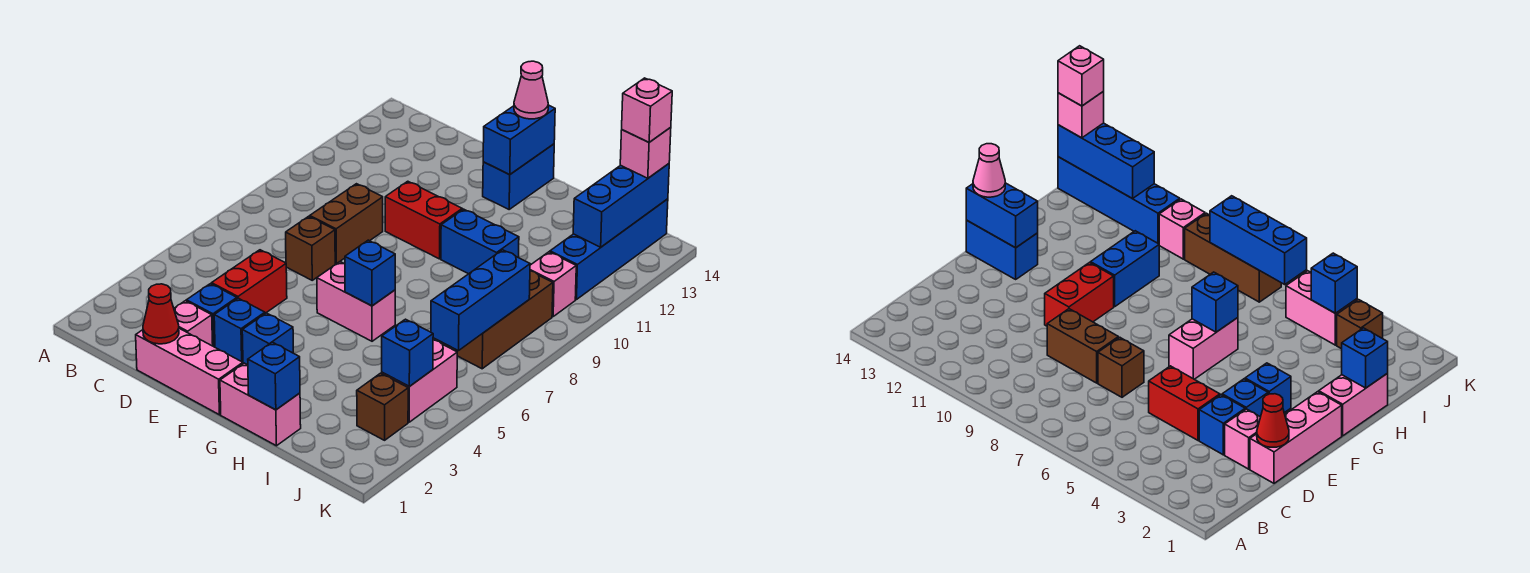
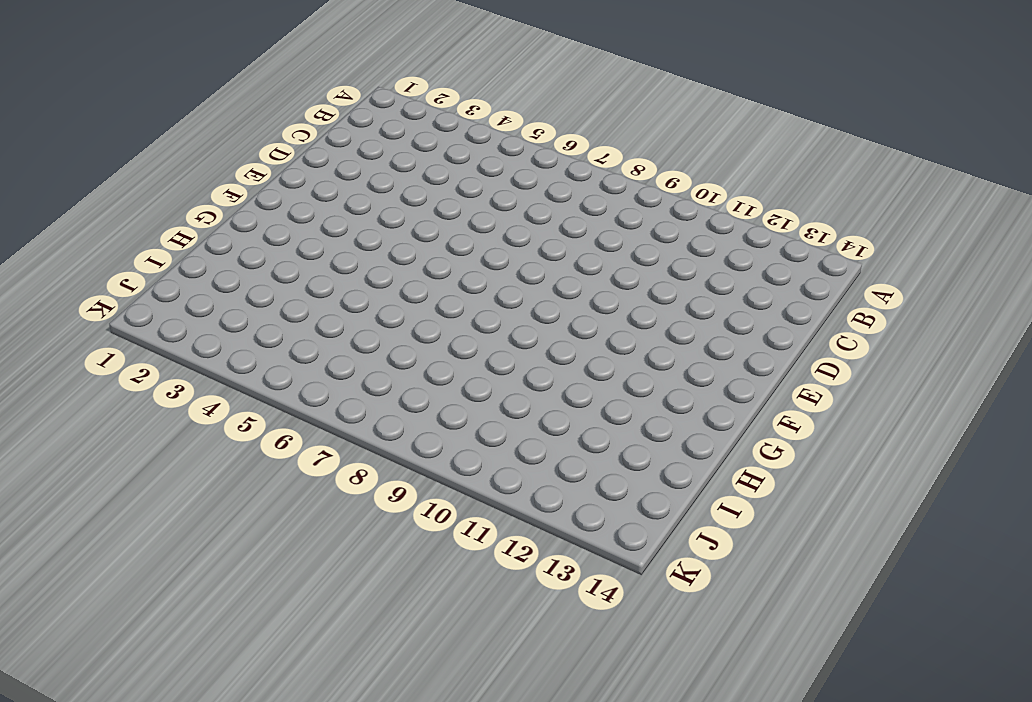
none -> pink 1x3 brick [136,328,243,415]
none -> pink 1x1 brick [174,301,213,346]
none -> blue 1x1 brick [186,284,237,347]

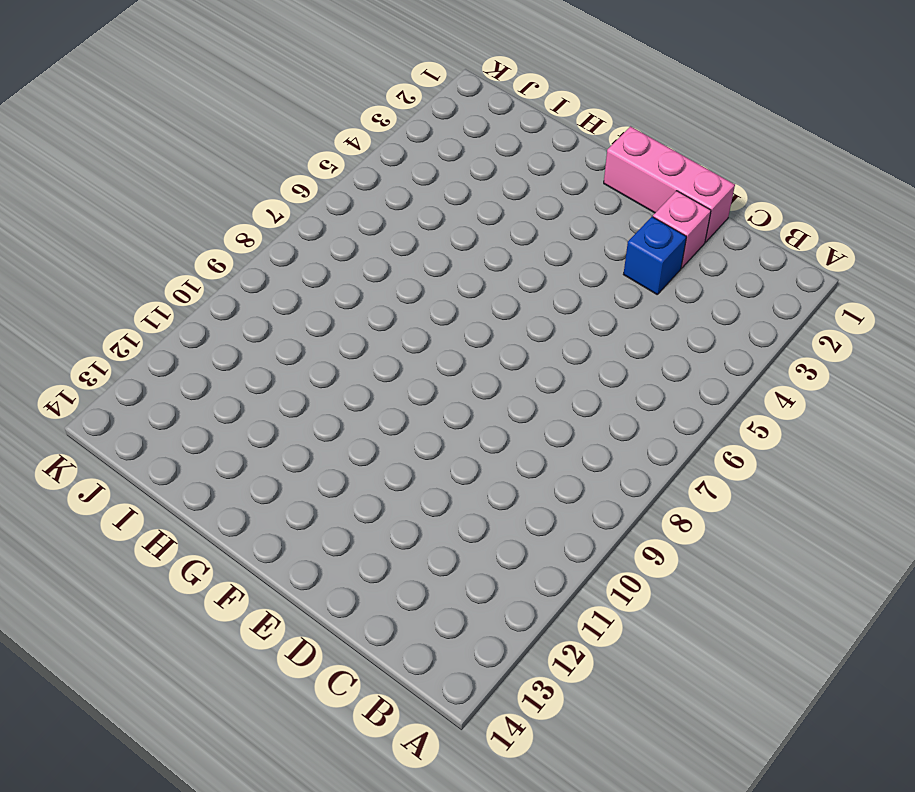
none -> red 1x2 brick [212,250,287,313]
none -> brown 1x1 brick [286,216,335,280]
none -> brown 1x2 brick [310,184,383,264]

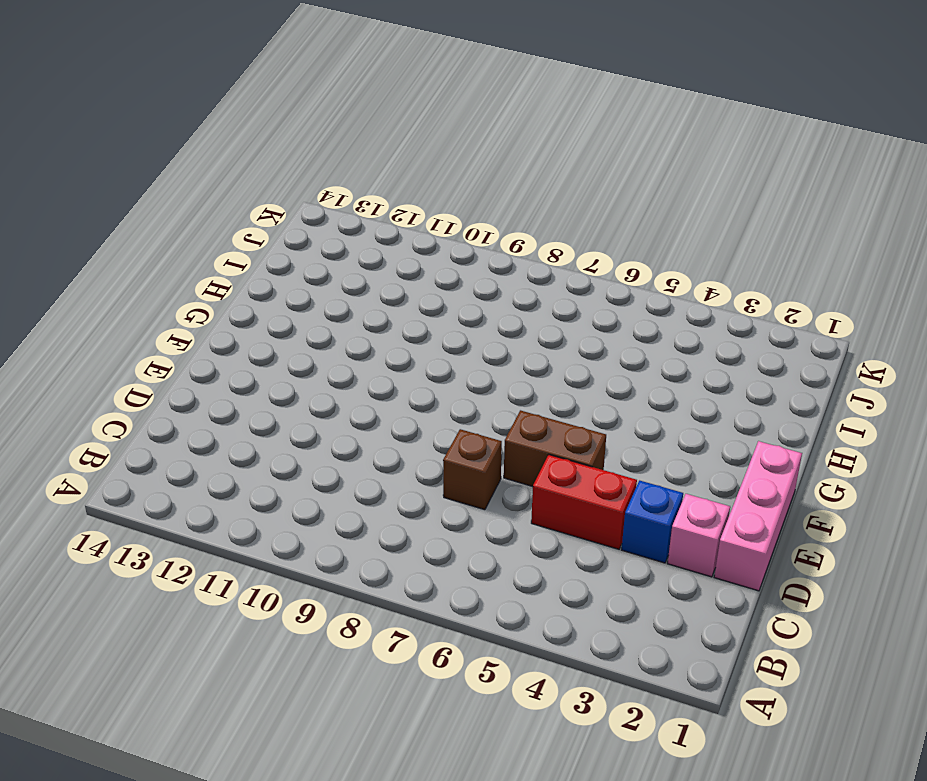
brown 1x2 brick [504,410,606,486] -> brown 1x2 brick moved to [310,184,383,264]
none -> blue 1x1 brick [214,298,265,362]
none -> red 1x2 brick [385,181,462,259]
none -> blue 1x1 brick [242,313,293,365]

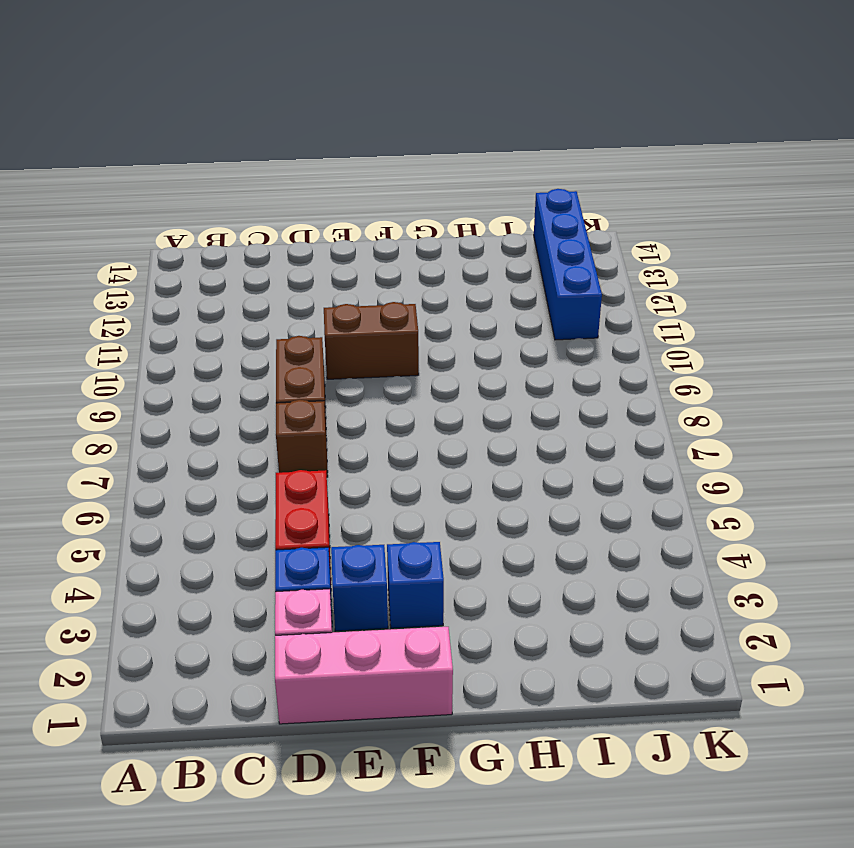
brown 1x2 brick [324,302,419,379] -> red 1x2 brick [385,181,462,259]
none -> pink 1x2 brick [317,262,395,341]
none -> blue 1x2 brick [483,144,554,209]
none -> pink 1x2 brick [220,363,301,446]

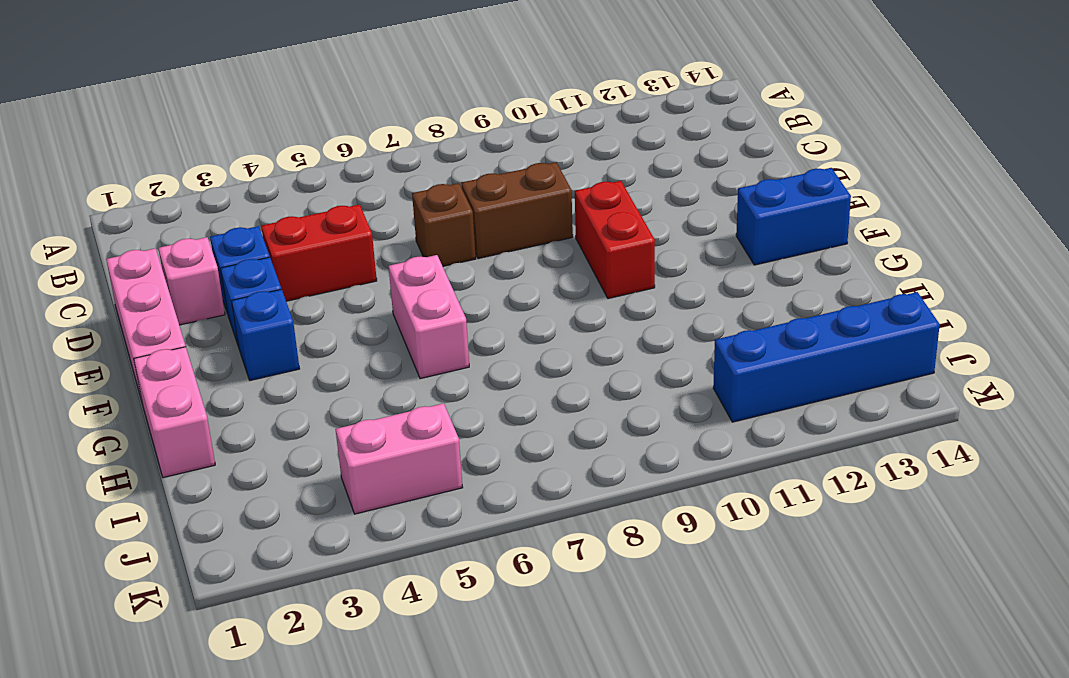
none -> blue 1x2 brick [441,209,519,274]
none -> brown 1x1 brick [357,373,408,440]
none -> brown 1x3 brick [455,271,553,369]

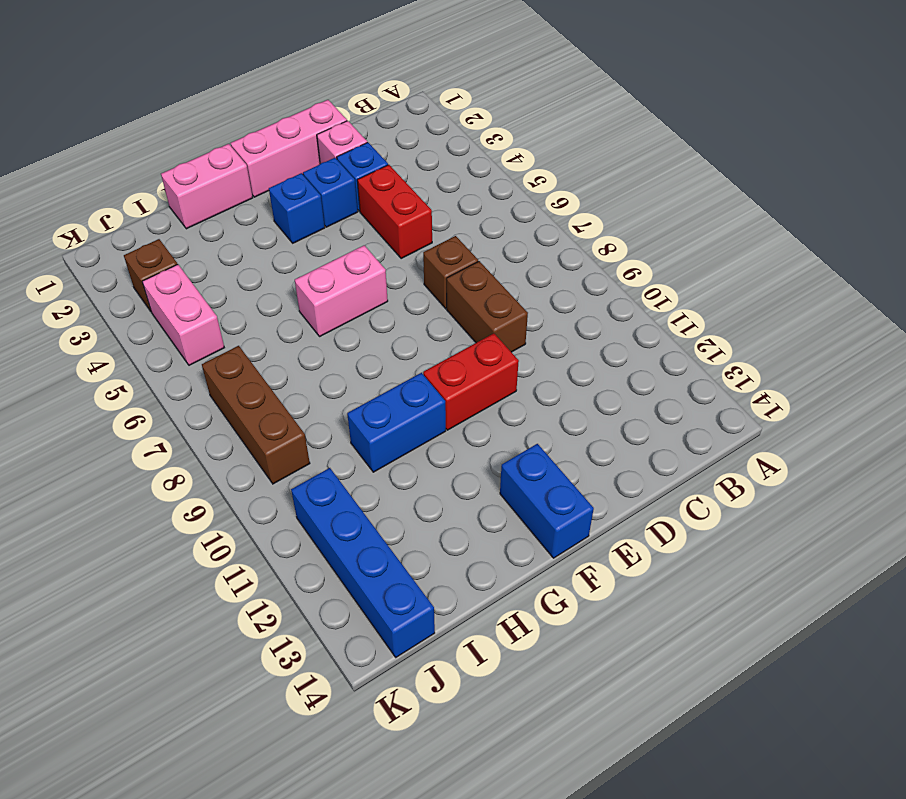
none -> pink 1x1 brick [530,252,576,316]
none -> red 1x1 cone [143,284,179,344]
none -> blue 1x2 brick [483,105,555,175]

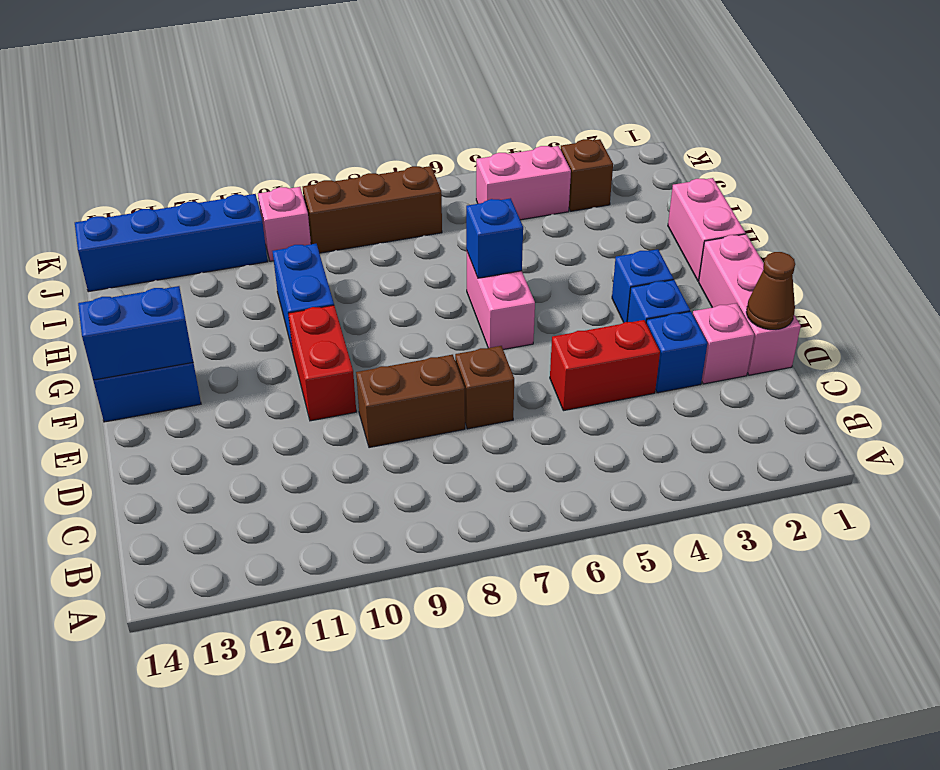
brown 1x1 cone [746,252,795,330] -> red 1x1 cone [143,284,179,344]
none -> blue 1x1 brick [248,342,300,410]
none -> blue 1x1 brick [382,319,433,386]
none -> blue 1x3 brick [431,250,530,351]

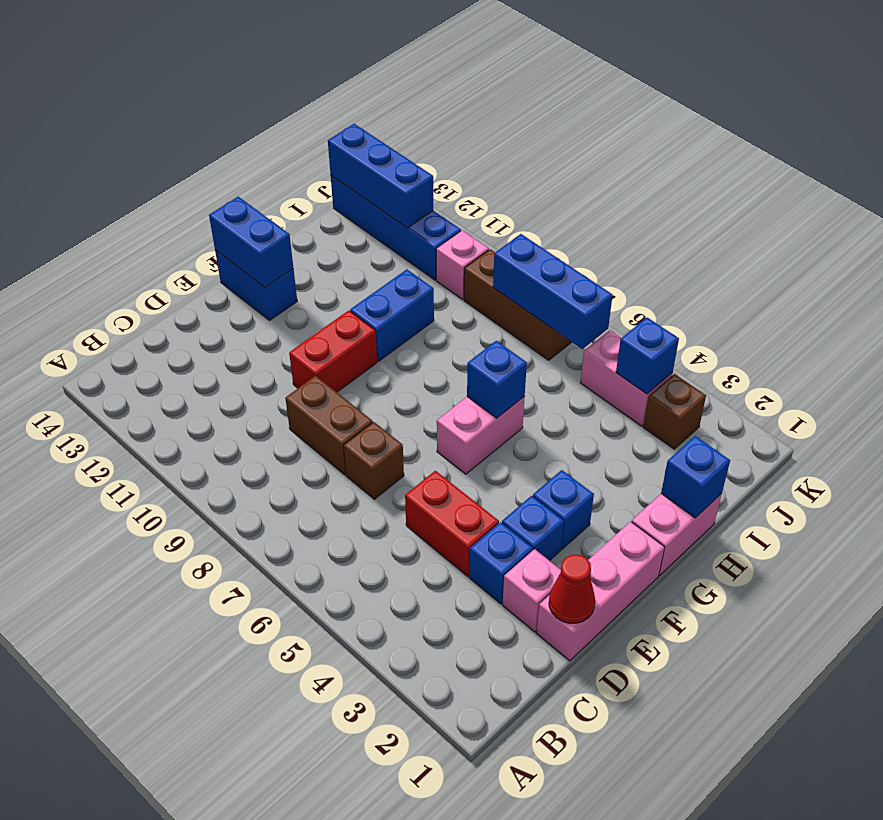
none -> pink 1x1 cone [514,61,548,119]
none -> pink 1x1 brick [620,127,671,178]
none -> pink 1x1 brick [622,78,672,142]

